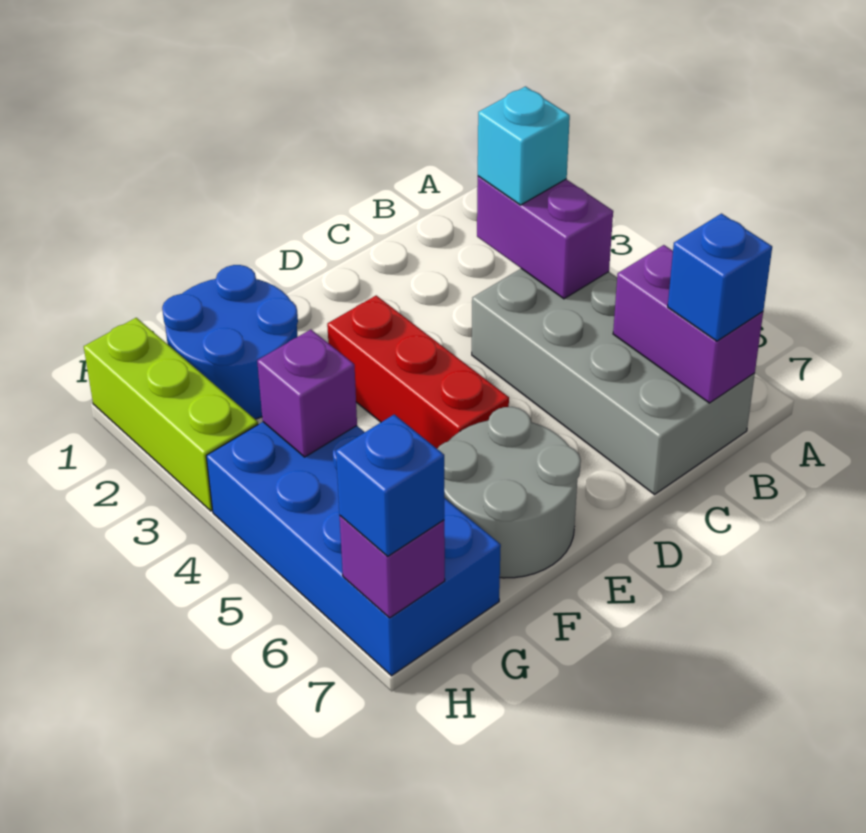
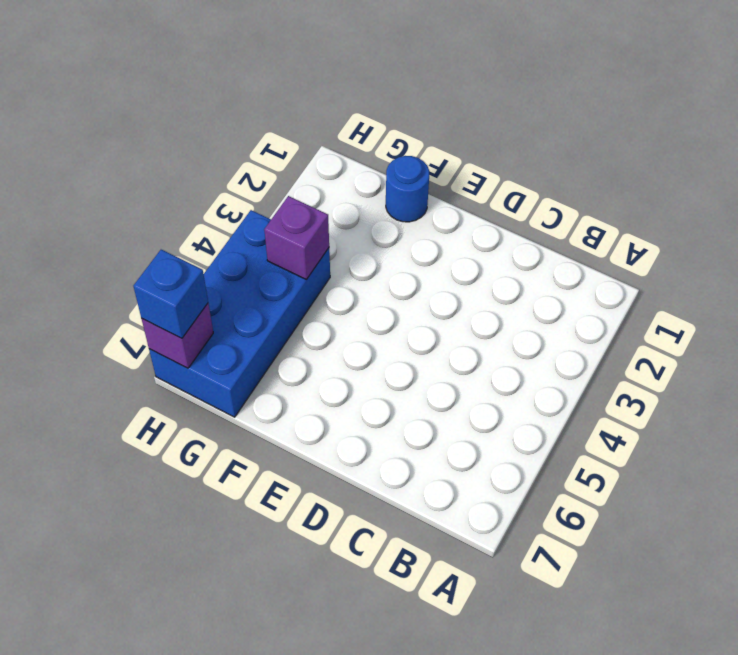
blue 1x1 round brick [386,156,429,222] -> blue 2x2 round brick [162,265,298,419]
none -> grey 2x4 brick [472,269,755,494]
none -> red 1x3 brick [327,296,509,449]
none -> grey 2x2 round brick [438,407,581,578]

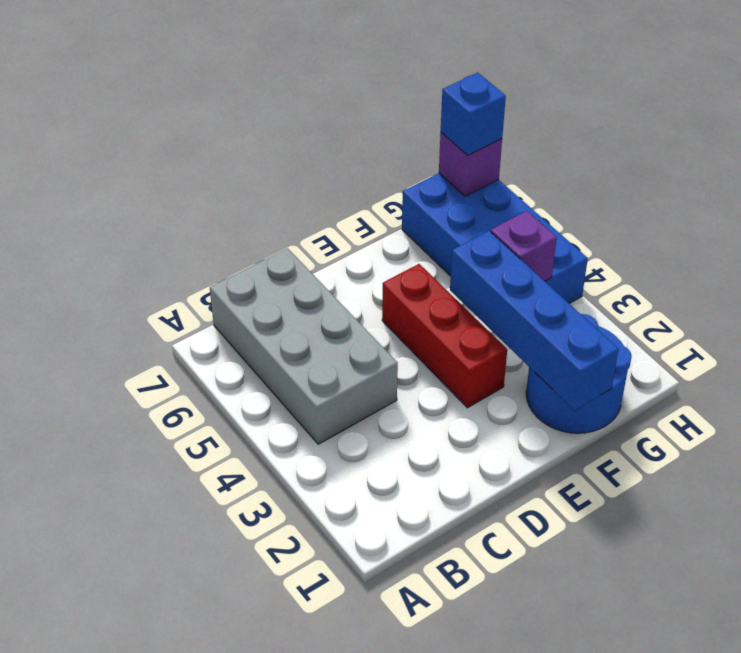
blue 1x4 brick [450,231,619,410] -> none
none -> grey 2x2 round brick [438,407,581,578]
none -> lime 1x3 brick [84,318,258,511]
none -> purple 1x2 brick [477,176,613,299]

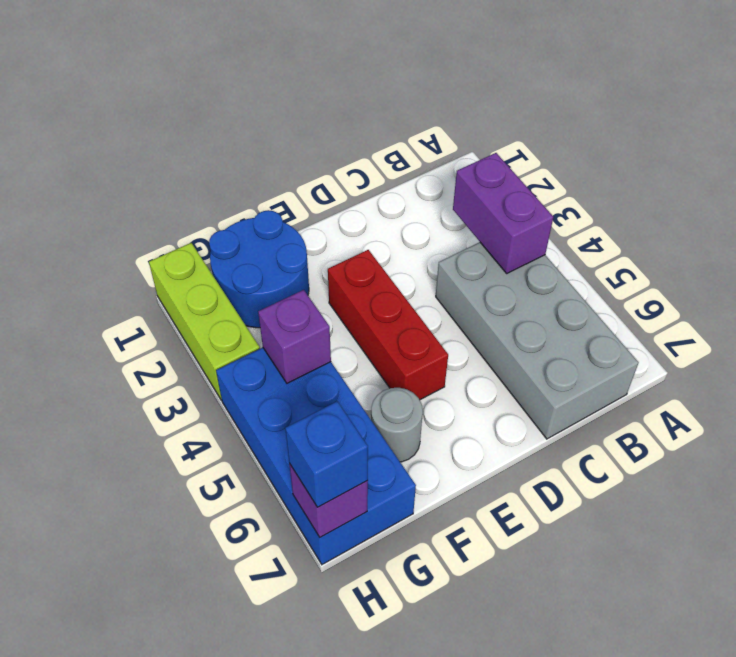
grey 1x1 round brick [371,388,423,462] -> grey 2x2 round brick [438,407,581,578]
none -> purple 1x2 brick [613,245,763,403]
none -> cyan 1x1 brick [478,87,570,205]
none -> blue 1x1 brick [668,214,772,341]

